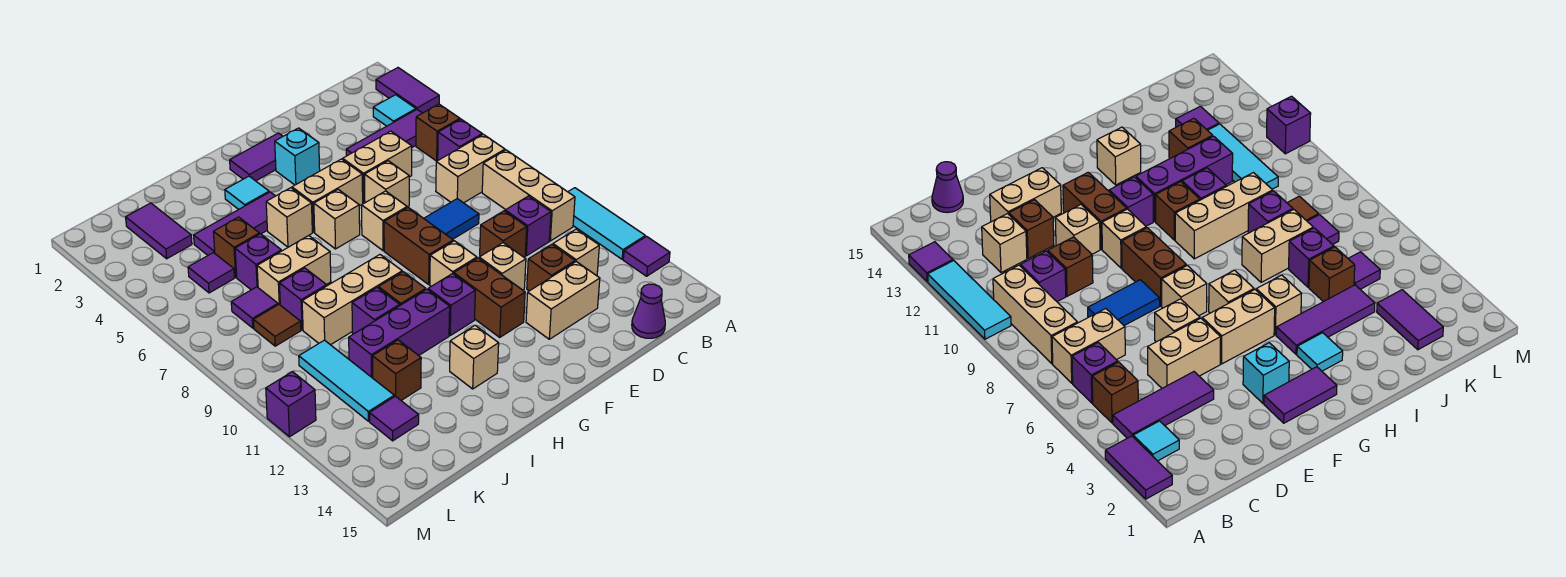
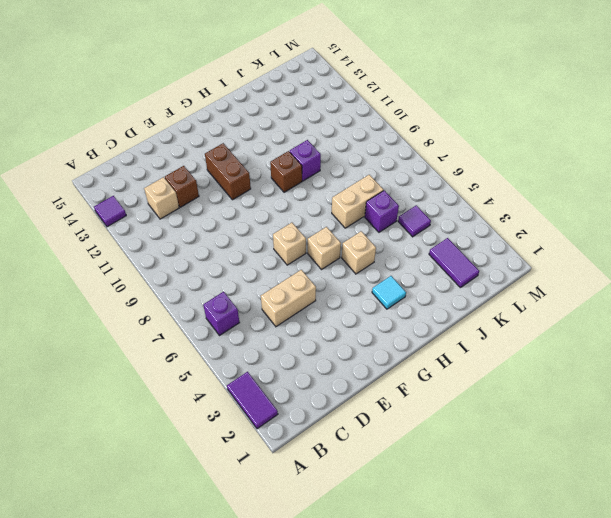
none -> cyan 1x3 tile [568,188,645,259]
none -> cyan 1x1 tile [373,95,416,126]
none -> purple 1x3 tile [346,110,422,156]
none -> brown 1x1 brick [416,104,460,161]

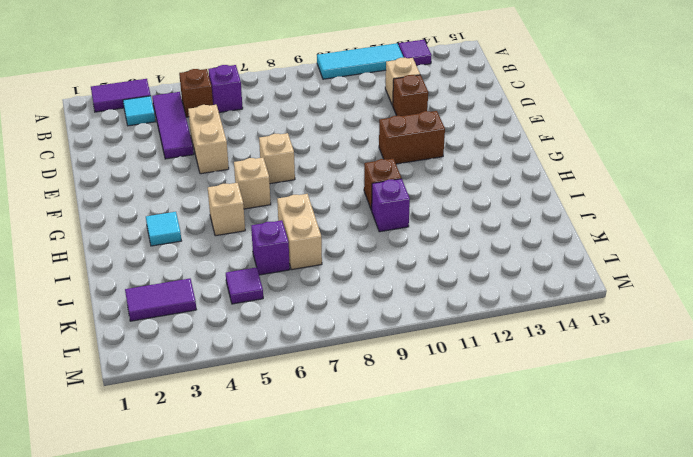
none -> tan 1x2 brick [436,134,505,203]
none -> tan 1x3 brick [482,150,575,241]
none -> purple 1x1 brick [505,196,551,256]
none -> purple 1x1 cone [632,284,665,338]

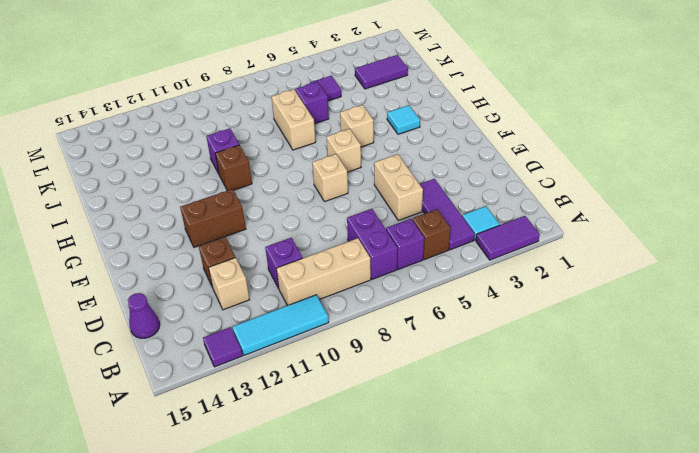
purple 1x2 brick [347,209,398,279] -> tan 1x2 brick [436,134,505,203]
none -> blue 1x2 tile [424,199,479,239]
none -> brown 1x1 brick [480,211,527,257]
none -> tan 1x2 brick [526,262,600,339]
none -> tan 1x1 brick [365,161,409,207]

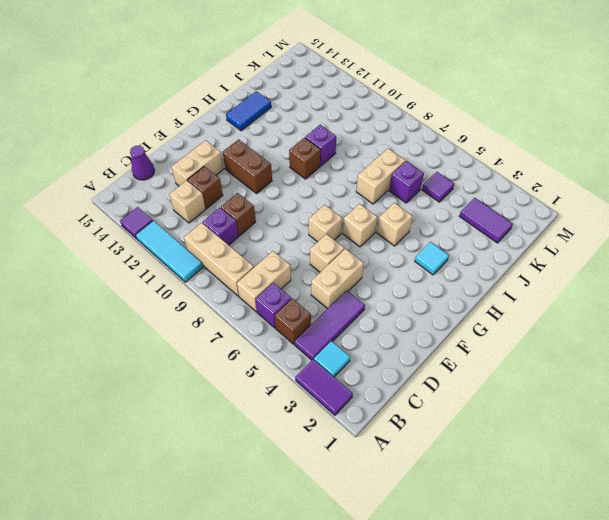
blue 1x2 tile [226,91,271,131] -> blue 1x2 tile moved to [424,199,479,239]
none -> tan 1x1 brick [479,243,526,290]
none -> purple 1x2 tile [230,133,283,181]
none -> cyan 1x1 brick [275,128,320,185]
none -> tan 1x2 brick [292,159,363,232]

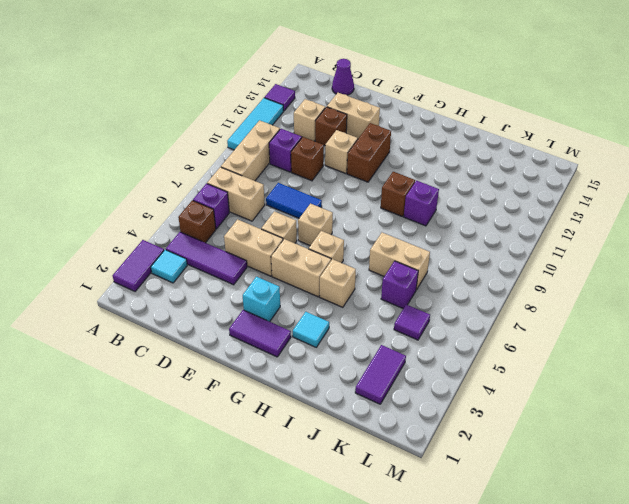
none -> brown 1x2 brick [384,208,453,284]
none -> tan 1x1 brick [430,241,477,286]
none -> purple 1x1 brick [428,273,475,335]
none -> purple 1x3 tile [194,192,275,255]

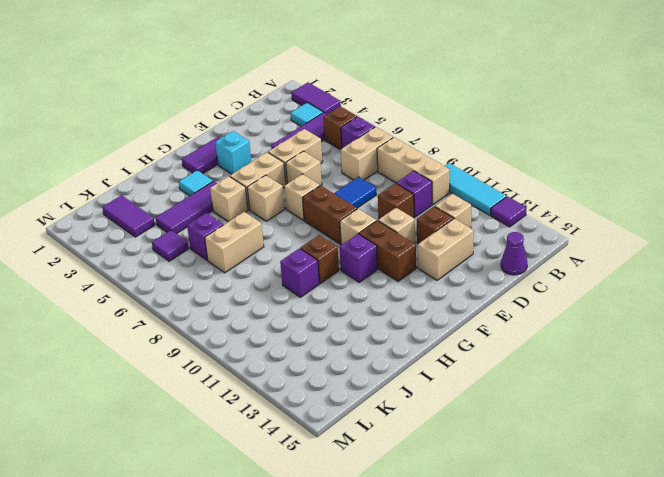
none -> tan 1x3 brick [302,255,402,345]
none -> purple 1x3 brick [349,289,450,378]
none -> tan 1x1 brick [450,325,499,389]
none -> brown 1x1 brick [213,217,259,277]

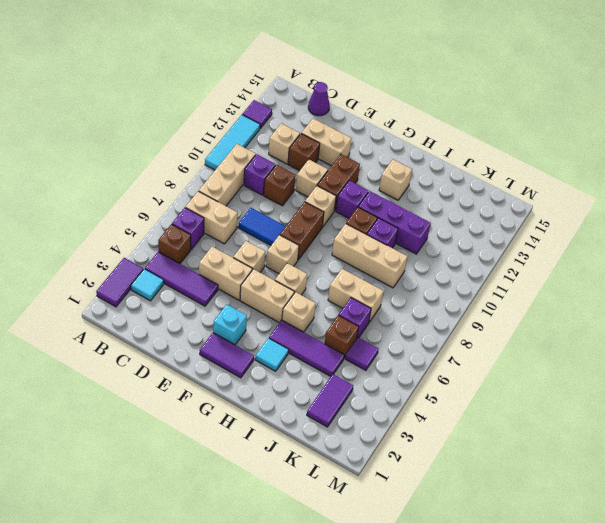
none -> purple 1x1 brick [279,268,327,330]
none -> brown 1x1 brick [373,340,421,400]
none -> purple 1x1 tile [231,287,278,328]
none -> brown 1x1 tile [254,305,301,346]

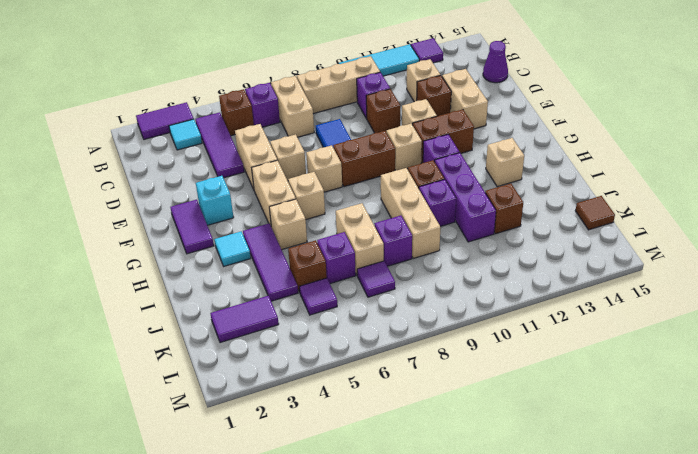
brown 1x1 tile [575,196,615,230] -> brown 1x1 tile moved to [254,305,301,346]
none -> cyan 1x3 tile [299,340,394,421]
none -> purple 1x1 tile [370,396,419,441]
none -> purple 1x1 brick [266,372,316,437]

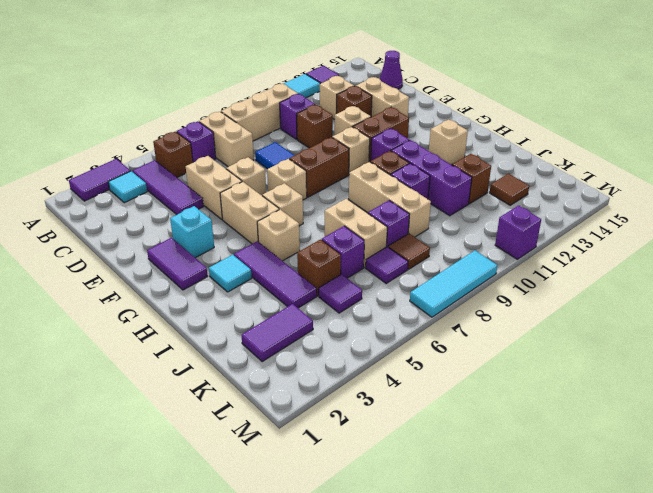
brown 1x1 tile [490,174,529,205] -> purple 1x1 tile [370,396,419,441]
cyan 1x3 tile [410,250,497,317] -> cyan 1x3 tile moved to [299,340,394,421]

